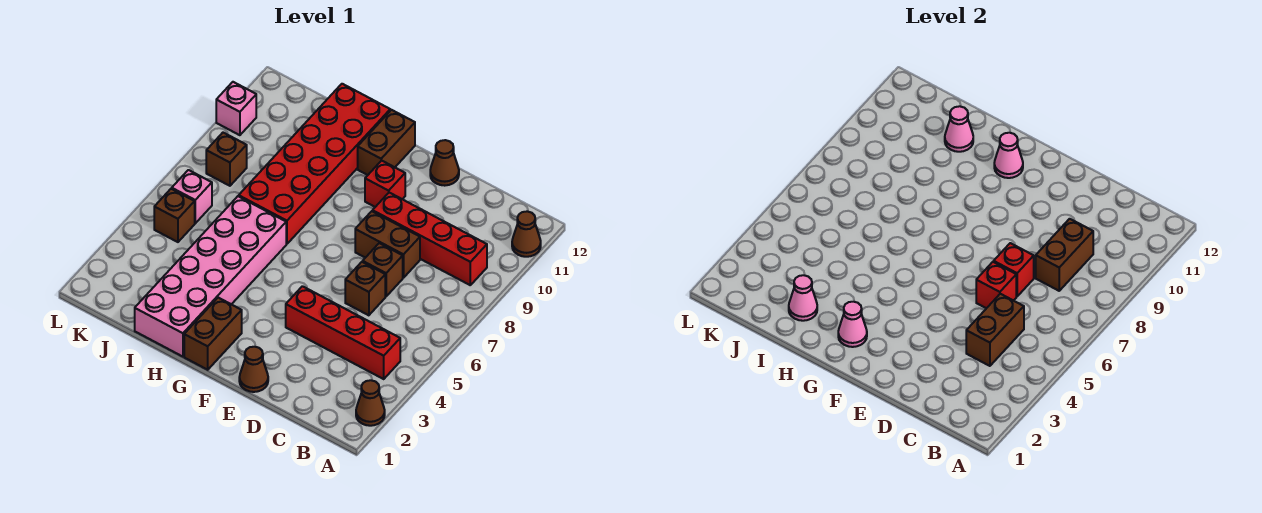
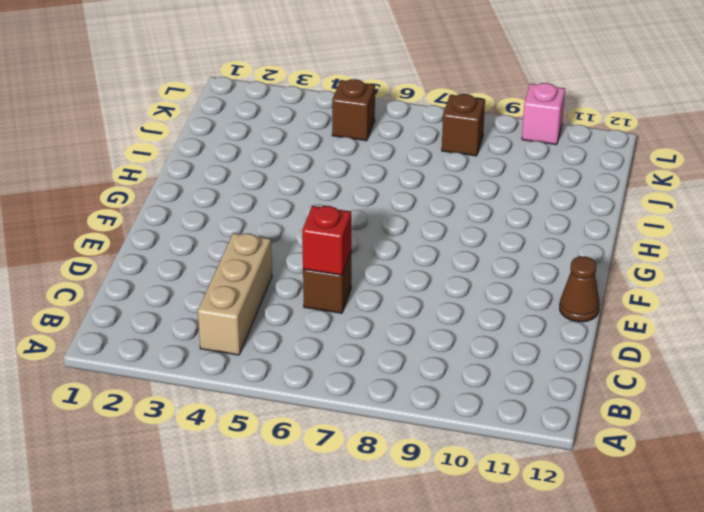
tan 1x3 brick [198,233,272,355] -> red 1x4 brick [286,286,400,379]
none -> brown 1x1 cone [356,380,385,426]
none -> brown 1x1 cone [512,211,541,257]
none -> red 1x4 brick [373,193,487,285]

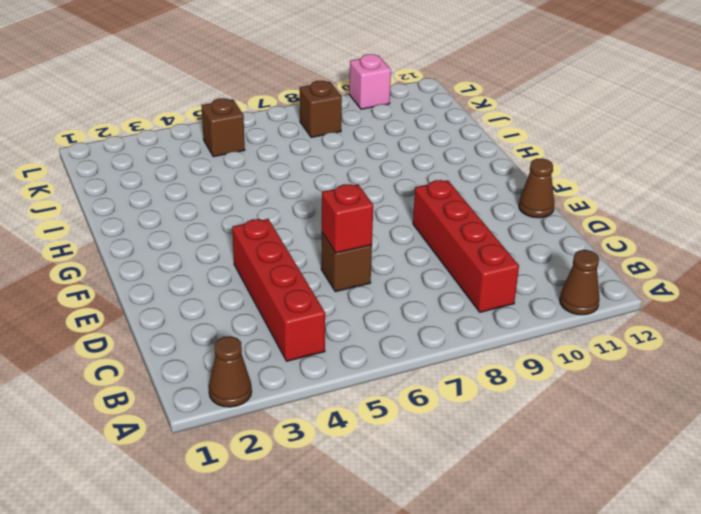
none -> brown 1x1 brick [363,243,403,296]
none -> brown 1x2 brick [355,211,420,278]
none -> brown 1x1 cone [239,347,268,392]

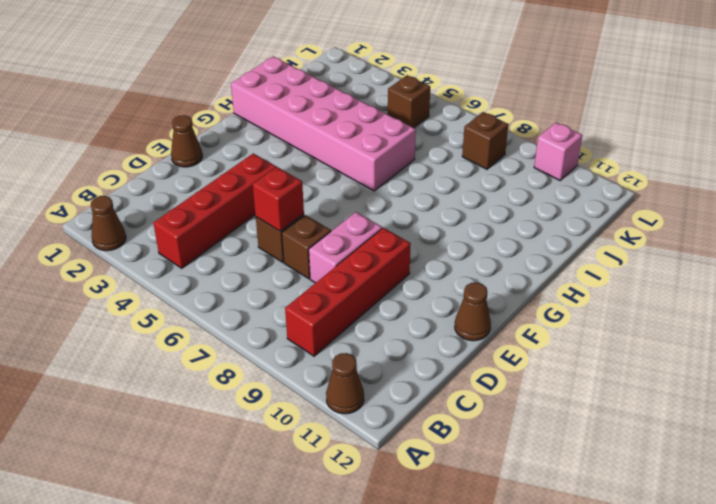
pink 1x2 brick [309,212,382,283] -> brown 1x2 brick [355,211,420,278]
none -> red 1x1 brick [365,160,405,207]
none -> brown 1x2 brick [184,298,242,370]
none -> brown 1x2 brick [358,110,415,175]

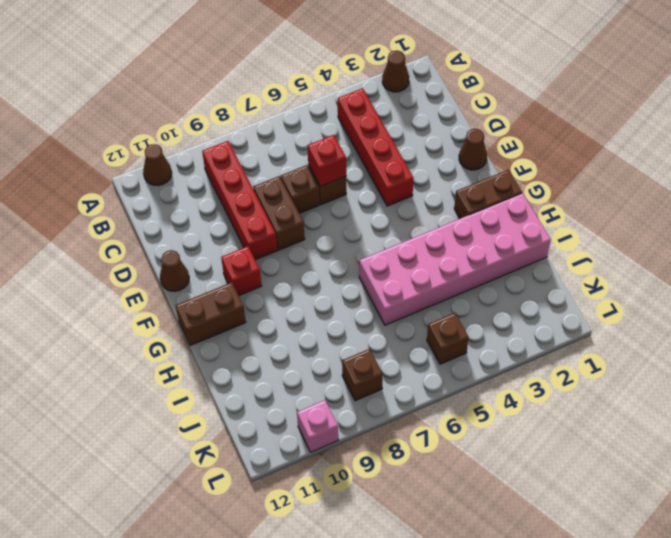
none -> red 2x6 brick [239,84,390,244]
none -> pink 1x1 brick [172,170,212,223]
none -> brown 1x2 brick [966,294,1024,366]

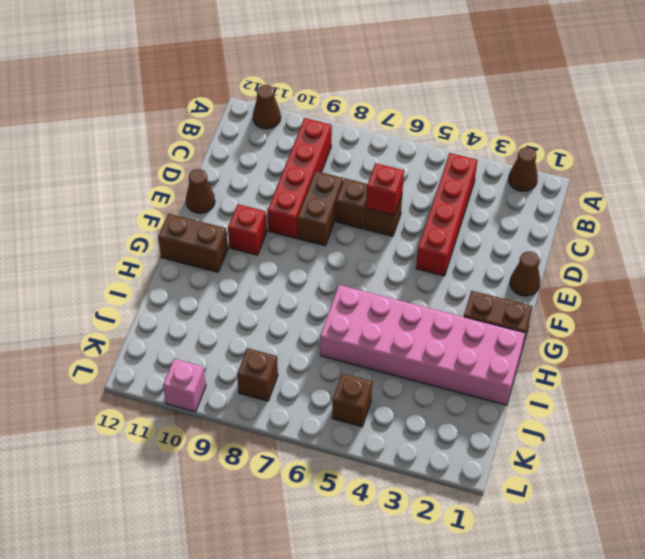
none -> red 2x6 brick [239,84,390,244]
none -> pink 1x1 brick [172,170,212,223]
none -> brown 1x2 brick [966,294,1024,366]

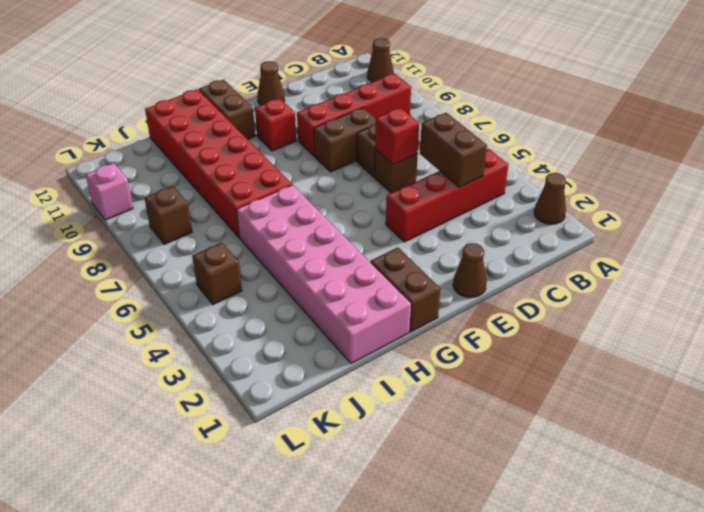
none -> pink 1x1 brick [172,170,212,223]
none -> brown 1x2 brick [1036,219,1093,291]
none -> red 1x1 brick [994,243,1034,296]

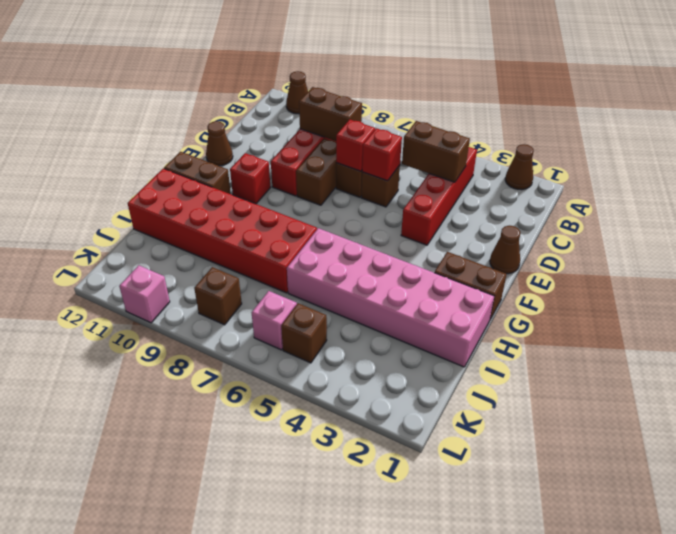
none -> pink 1x1 cone [838,302,867,347]
none -> pink 1x1 cone [994,133,1023,178]
none -> pink 1x1 cone [789,275,817,321]

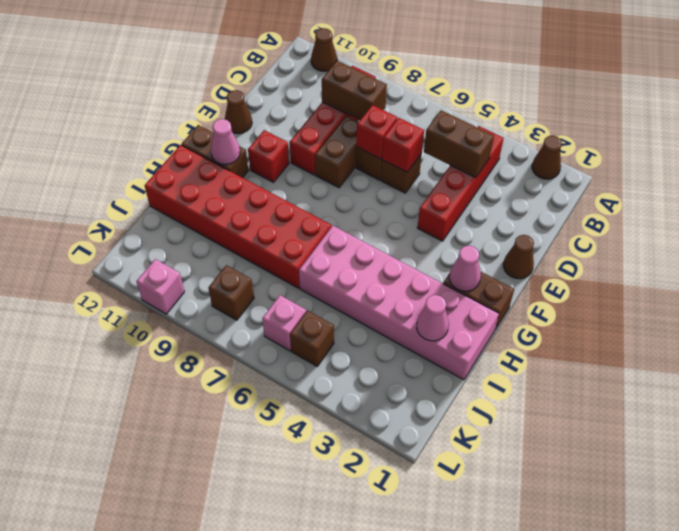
none -> pink 1x1 cone [945,106,973,152]

